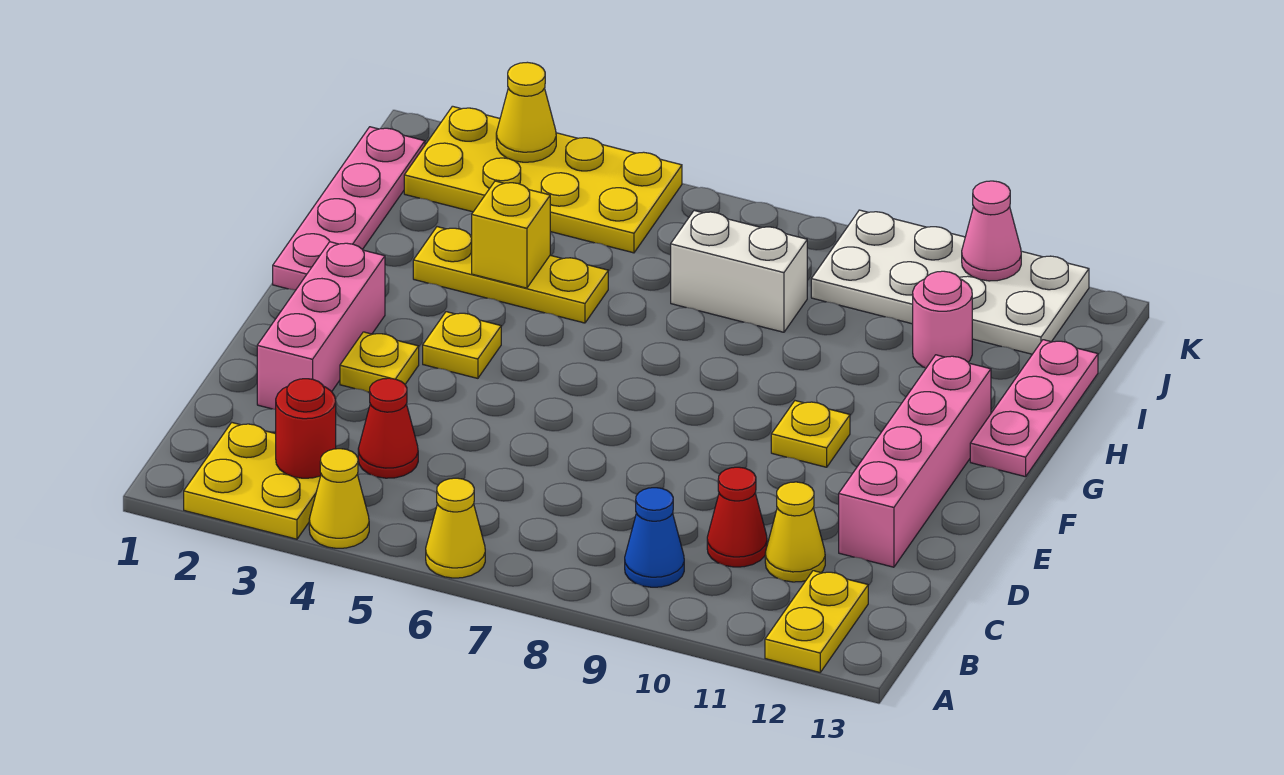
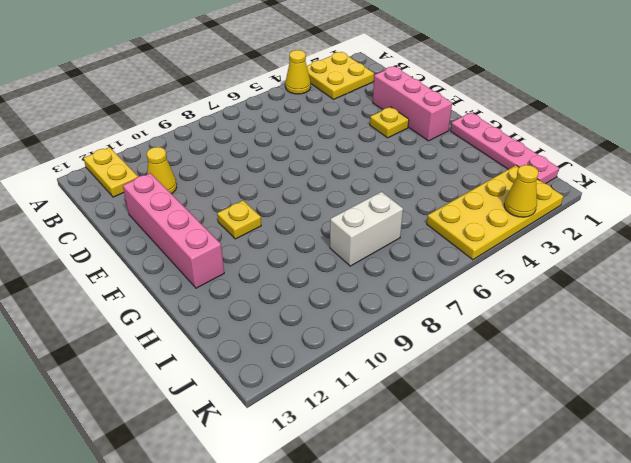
none -> yellow 1x1 cone [426,478,485,578]
none -> blue 1x1 cone [625,488,684,587]
none -> red 1x1 cone [358,378,418,478]

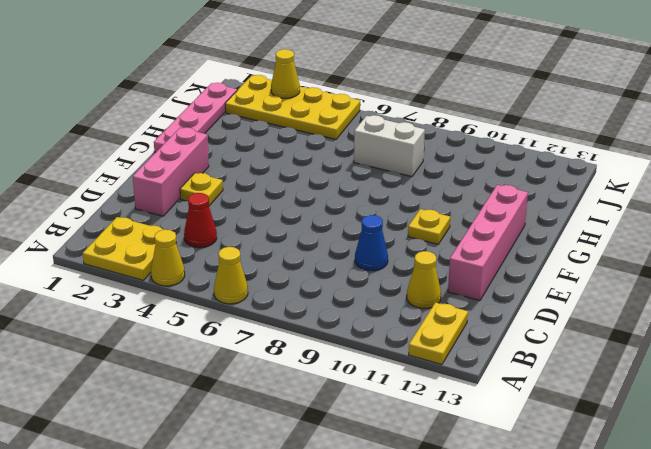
blue 1x1 cone [355,215,388,271] -> blue 1x1 cone moved to [625,488,684,587]
none -> red 1x1 cone [707,467,767,567]
none -> yellow 1x1 plate [423,312,501,378]
none -> pink 1x3 plate [970,340,1098,477]

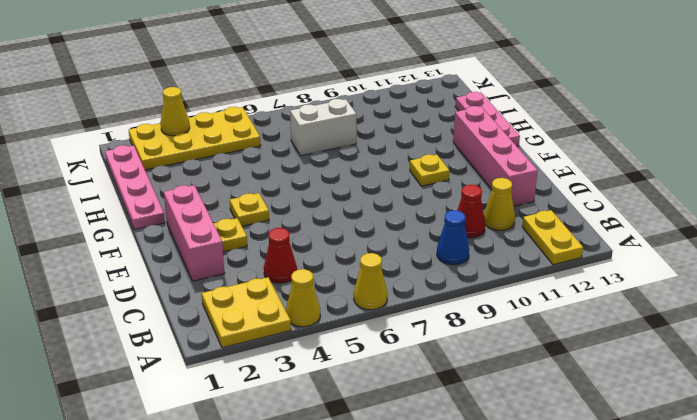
none -> yellow 1x3 plate [413,227,608,323]
none -> pink 1x1 round brick [913,271,972,368]
none -> white 2x4 plate [811,210,1089,354]

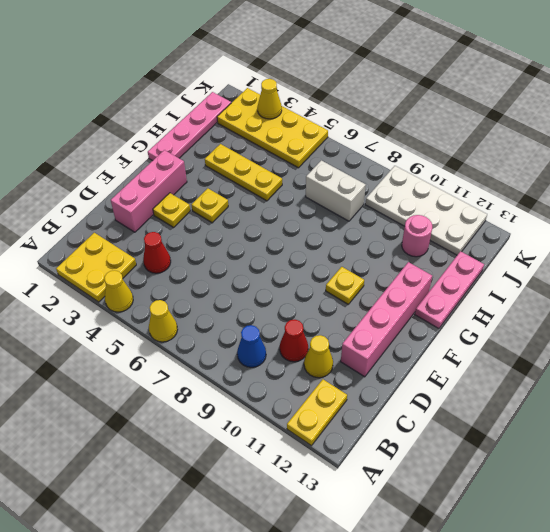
none -> red 1x1 round brick [276,379,336,478]
none -> yellow 1x1 brick [472,181,550,288]
none -> pink 1x1 cone [962,181,1021,281]

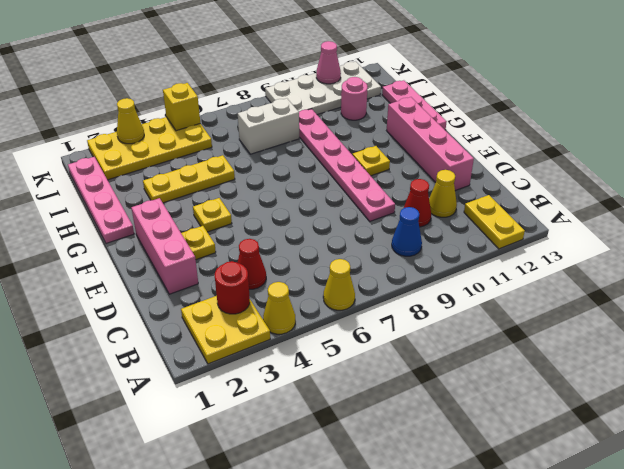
pink 1x6 plate [299,109,395,221] -> none
yellow 1x1 brick [163,83,200,131] -> yellow 1x1 brick moved to [472,181,550,288]

